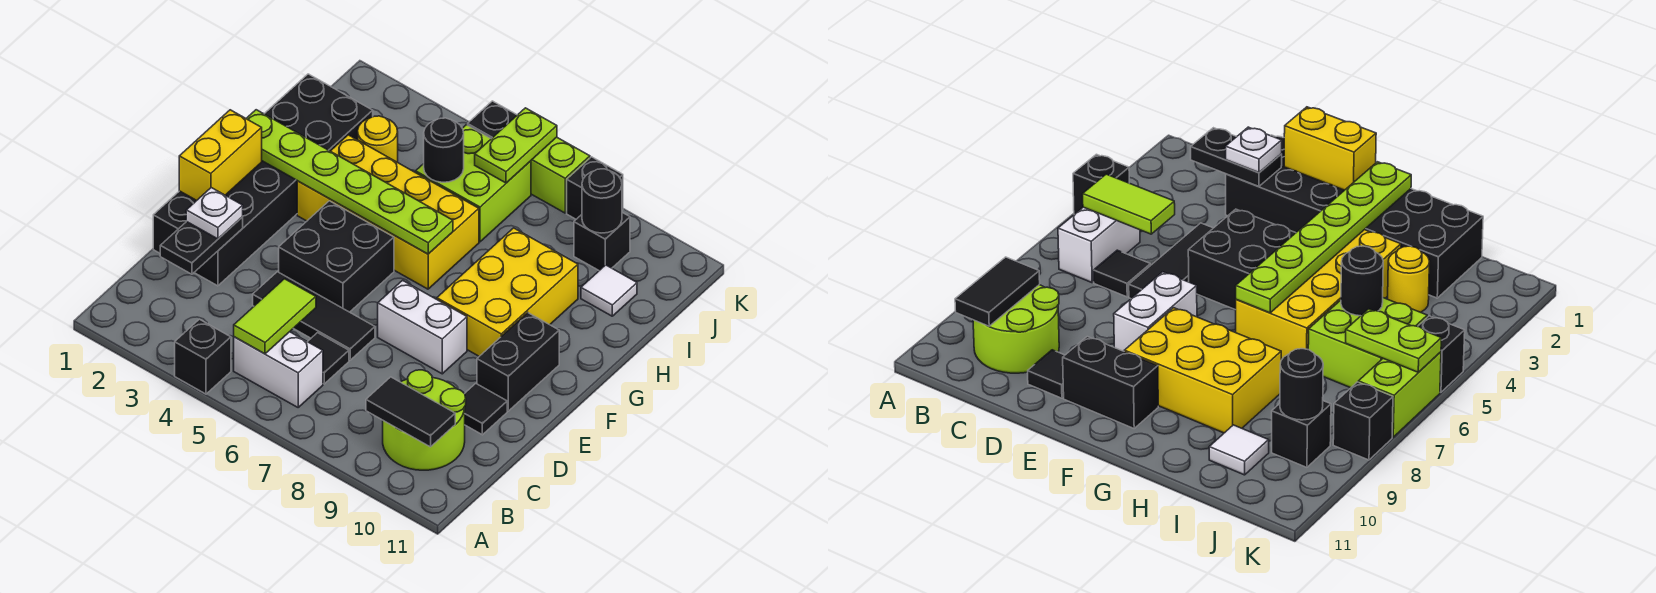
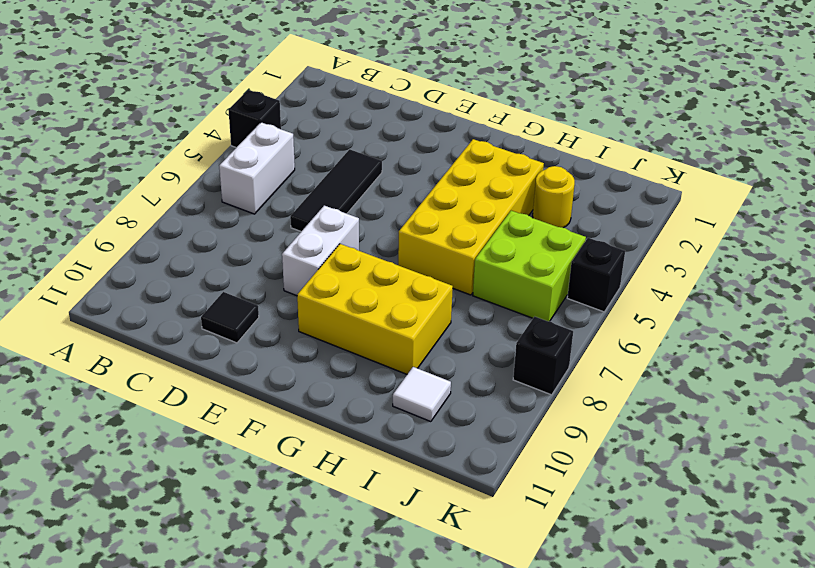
none -> lime 2x2 round brick [383,370,466,470]
none -> black 1x1 tile [308,333,349,384]
none -> black 2x6 brick [153,74,373,286]

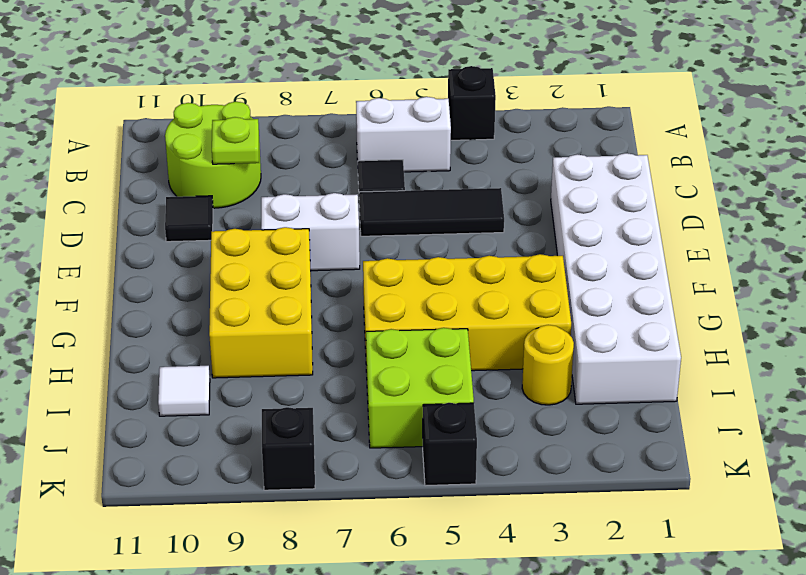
lime 1x1 plate [212,117,259,164] -> none
white 2x6 brick [551,153,681,404] -> black 2x6 brick [153,74,373,286]
none -> black 2x2 brick [279,201,394,312]
none -> black 1x2 brick [477,313,559,411]
none -> black 1x1 brick [574,213,630,270]

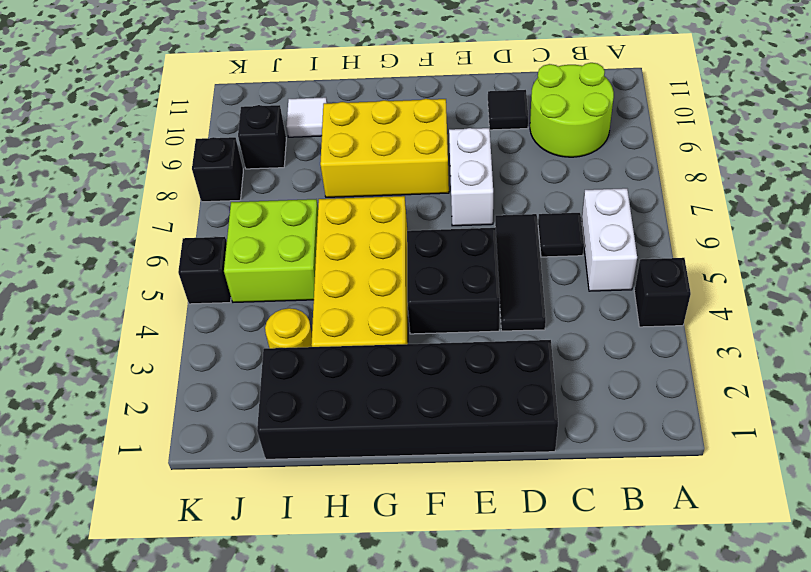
none -> black 1x2 brick [477,313,559,411]
none -> lime 1x2 brick [531,137,590,213]
none -> lime 1x2 tile [234,279,316,354]

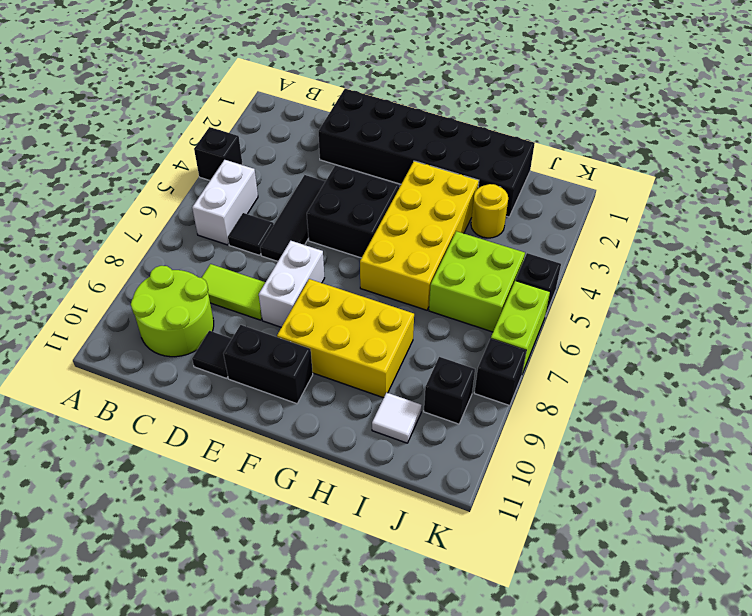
lime 1x2 tile [202,264,265,320] -> lime 1x2 tile moved to [234,279,316,354]
none -> black 1x2 tile [366,377,455,447]
none -> black 1x2 plate [160,217,243,274]
none -> yellow 1x2 brick [179,110,262,200]

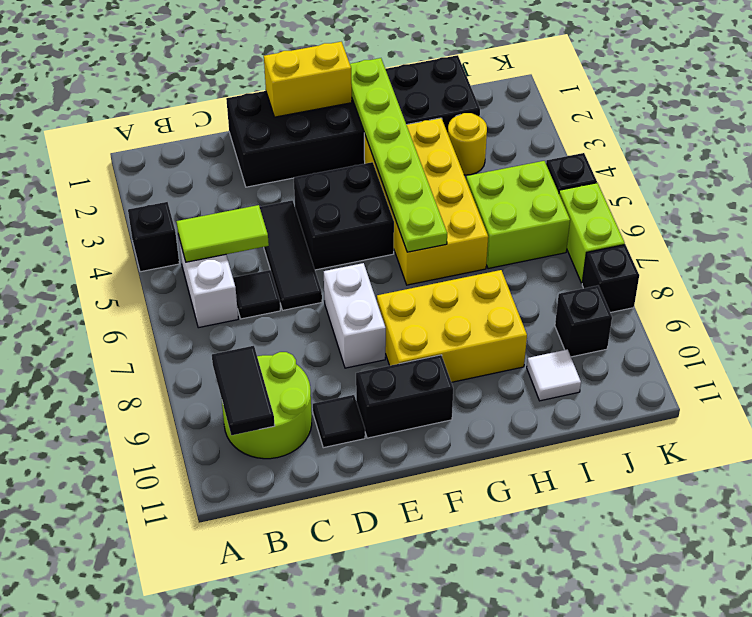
none -> black 1x2 plate [160,217,243,274]
none -> black 1x1 round brick [424,118,464,182]
none -> lime 1x2 plate [475,108,557,183]

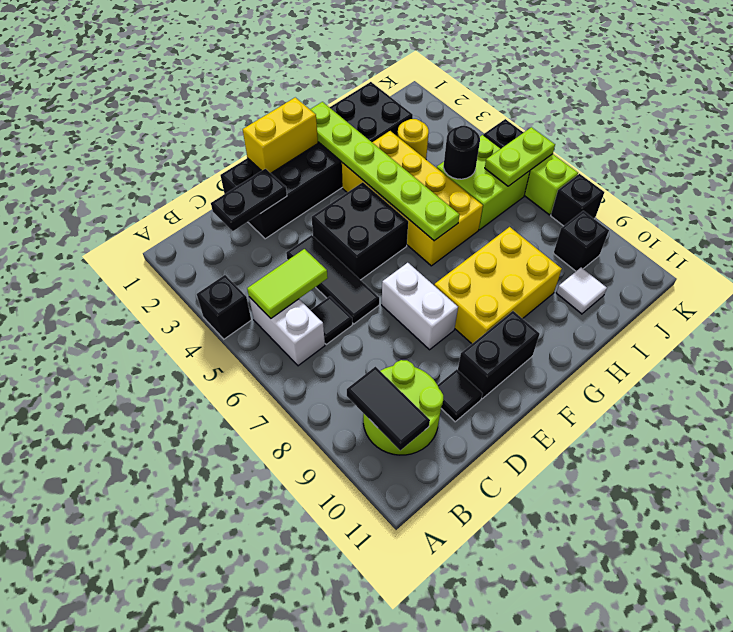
none -> black 1x1 round brick [582,169,622,233]
none -> white 1x1 plate [186,188,243,239]

